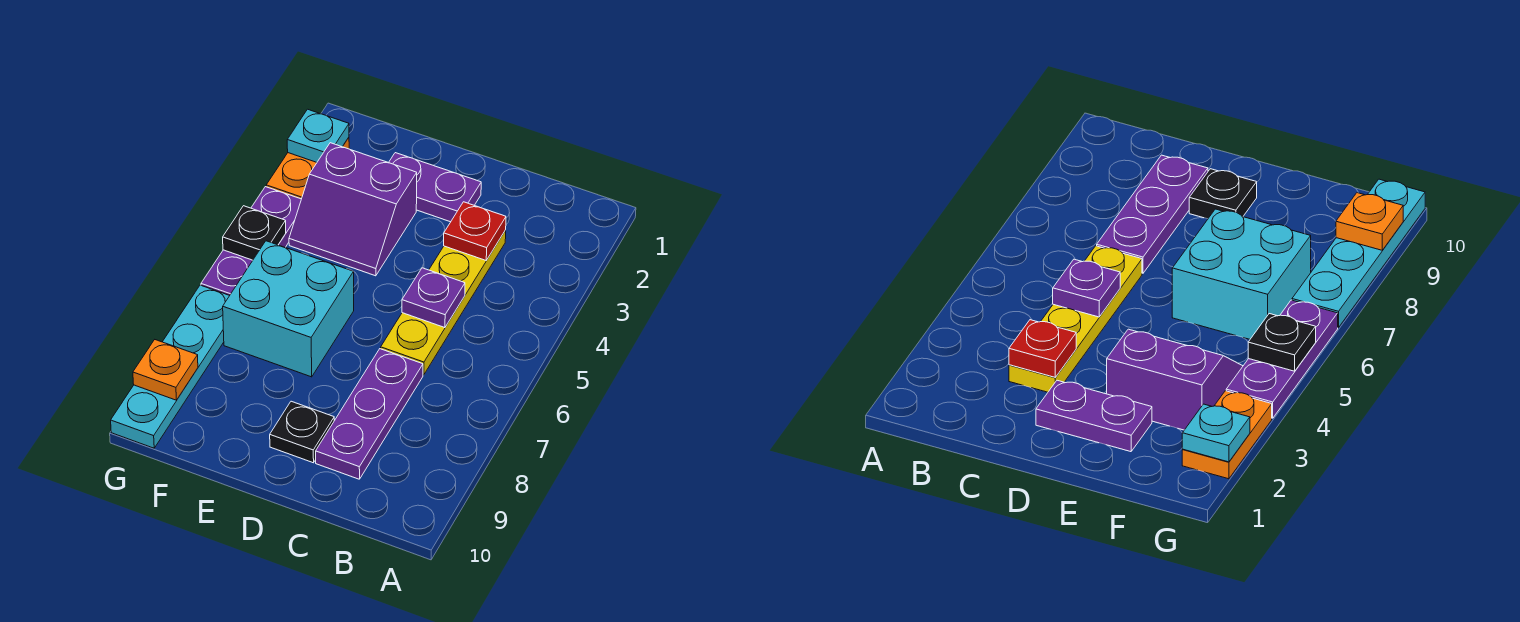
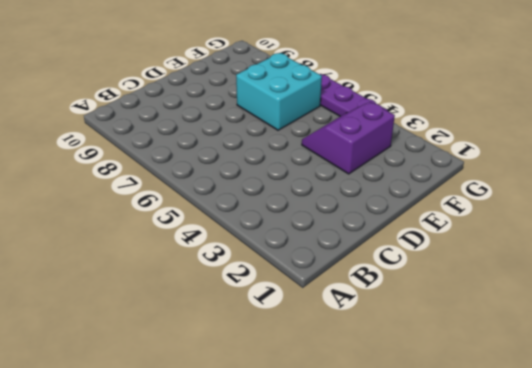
none -> yellow 1x4 plate [381,230,506,375]
none -> purple 1x3 plate [316,349,423,479]
none -> purple 1x2 plate [389,153,481,222]

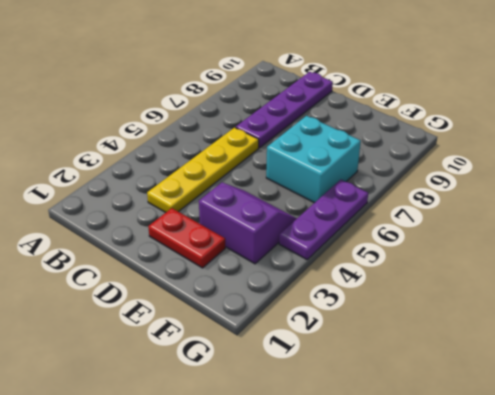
purple 1x4 plate [236,72,333,148] -> purple 1x3 plate [316,349,423,479]
red 1x2 plate [148,208,225,268] -> purple 1x2 plate [389,153,481,222]
none -> black 1x1 plate [270,401,334,463]
none -> orange 1x2 plate [266,138,349,199]
none -> cyan 1x4 plate [111,285,230,448]

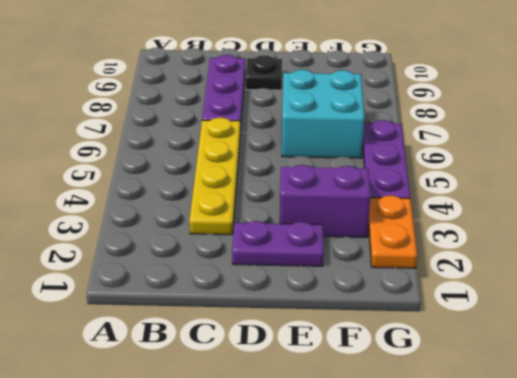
none -> cyan 1x4 plate [111,285,230,448]
none -> red 1x1 plate [444,202,506,260]
none -> purple 1x1 plate [402,268,465,328]

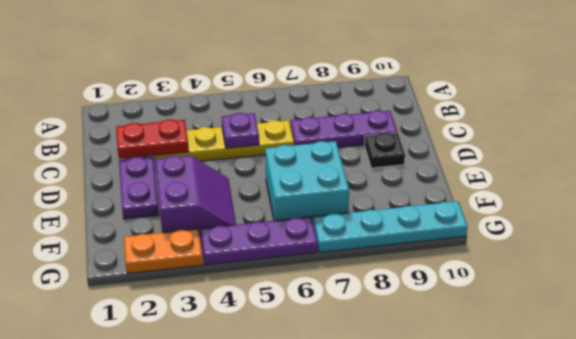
red 1x2 plate [116,120,189,159] -> red 1x1 plate [444,202,506,260]
none -> cyan 1x1 plate [287,109,349,162]
none -> black 1x1 plate [223,206,286,260]
none -> orange 1x1 plate [133,340,198,400]

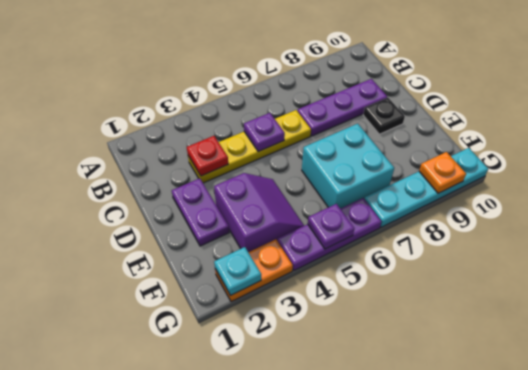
purple 1x1 plate [308,204,354,249] -> black 1x1 plate [223,206,286,260]

